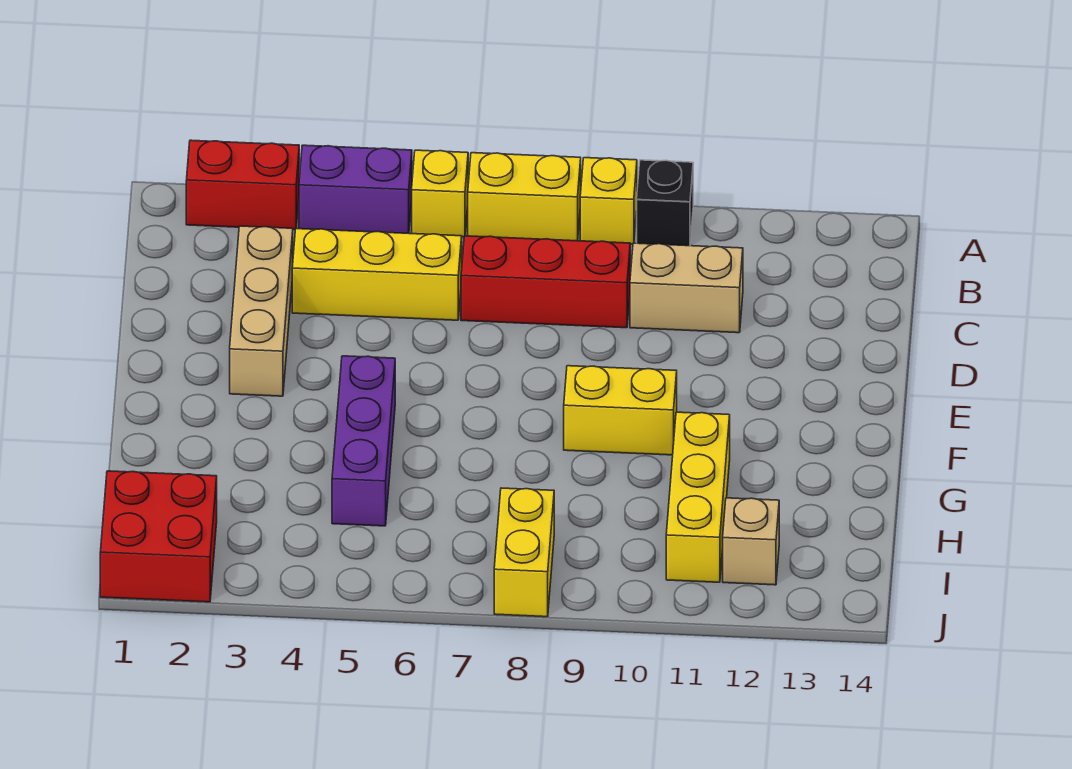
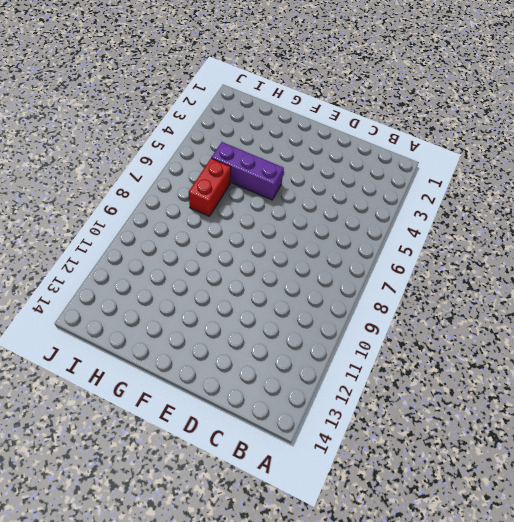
red 1x2 brick [189,158,231,216] -> red 1x2 brick moved to [186,140,299,230]
none -> purple 1x2 brick [299,145,412,233]
none -> yellow 1x1 brick [412,150,468,237]
none -> yellow 1x2 brick [468,153,581,241]

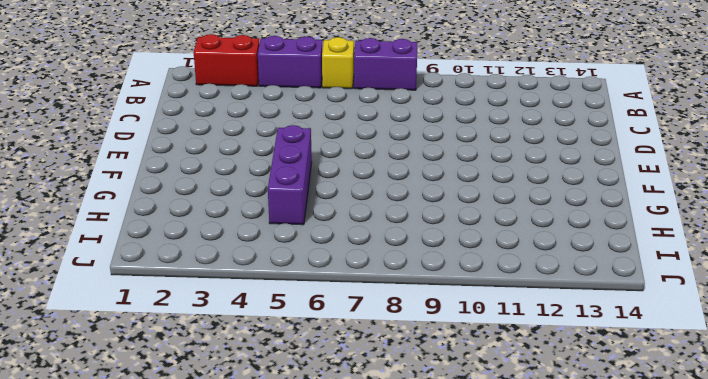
purple 1x2 brick [354,38,417,90] -> yellow 1x2 brick [468,153,581,241]
none -> yellow 1x1 brick [580,158,637,244]
none -> black 1x1 brick [637,160,693,246]
none -> tan 1x3 brick [230,226,293,396]

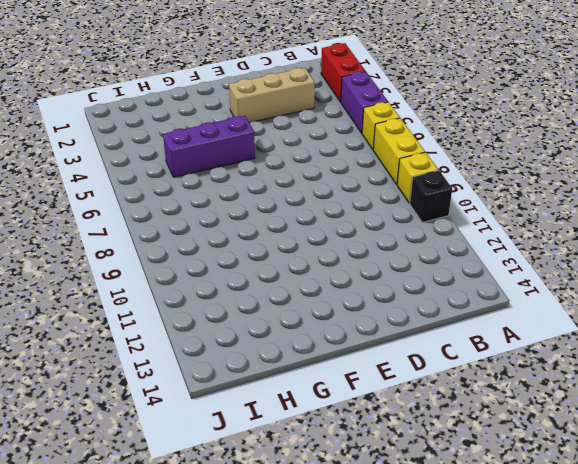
none -> yellow 1x3 brick [292,229,462,320]
none -> red 1x3 brick [461,236,630,328]
none -> tan 1x2 brick [630,243,743,333]

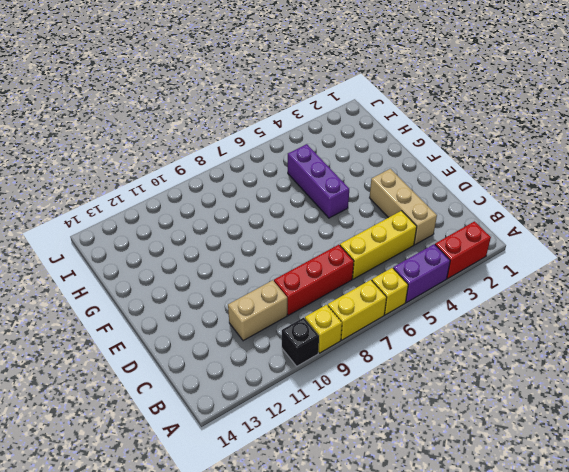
none -> yellow 1x2 brick [564,366,677,455]
none -> yellow 1x3 brick [666,412,730,582]
none -> red 2x2 brick [100,471,217,602]

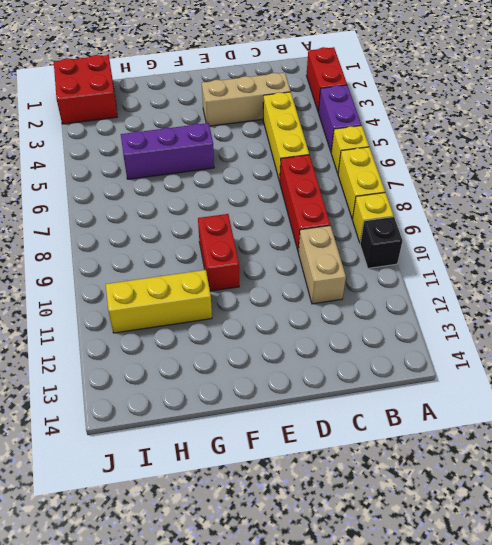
red 1x2 brick [198,214,239,291] -> yellow 1x2 brick [564,366,677,455]
none -> yellow 1x2 brick [494,488,554,617]
none -> tan 1x1 brick [723,498,779,585]

